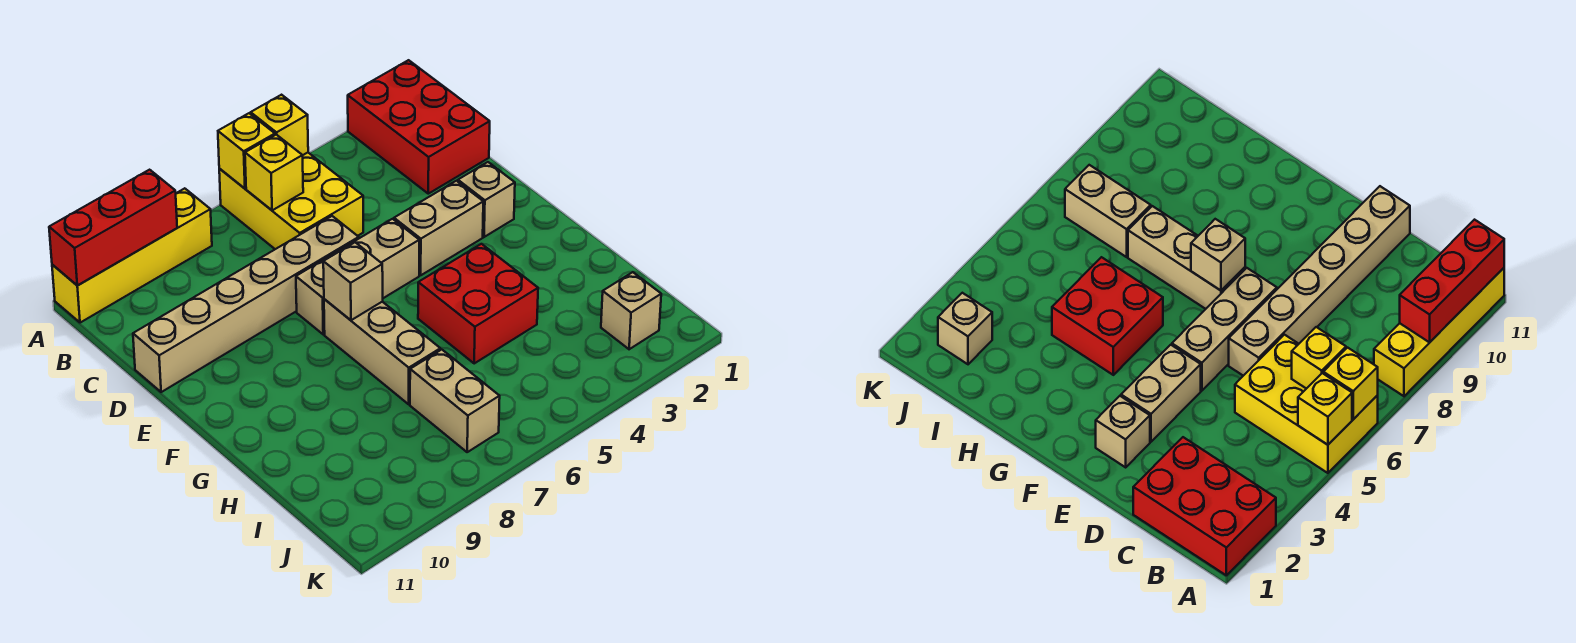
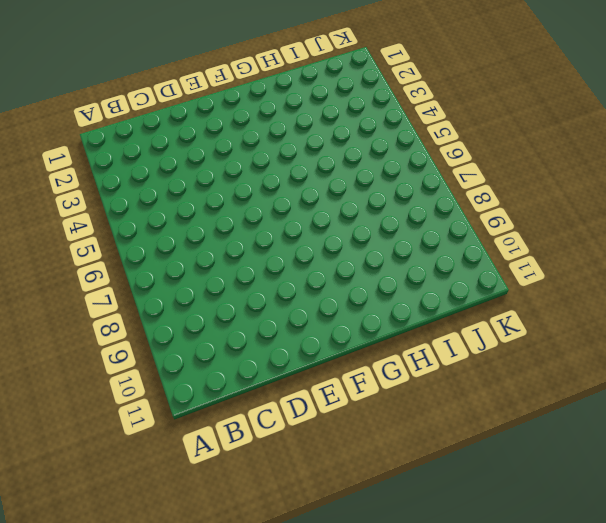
none -> red 2x3 brick [348,60,490,194]
none -> yellow 2x3 brick [219,153,363,249]
none -> yellow 1x4 brick [52,188,212,323]

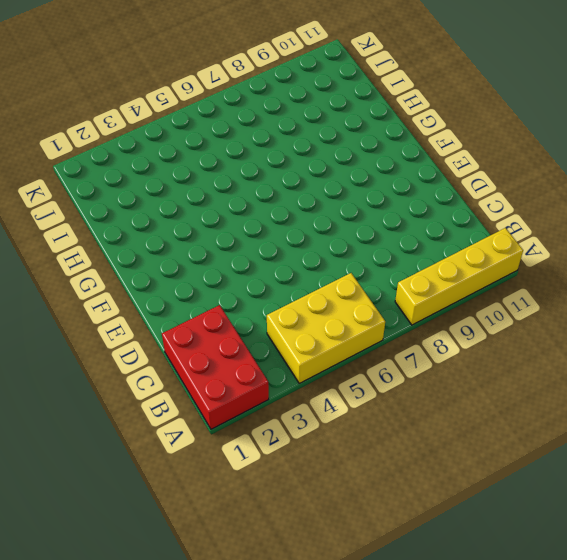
yellow 2x3 brick [267,273,385,383] -> yellow 2x3 brick turned to [219,153,363,249]
none -> tan 1x6 brick [133,216,359,392]
none -> tan 1x1 brick [458,162,515,237]
none -> tan 1x2 brick [394,181,483,275]

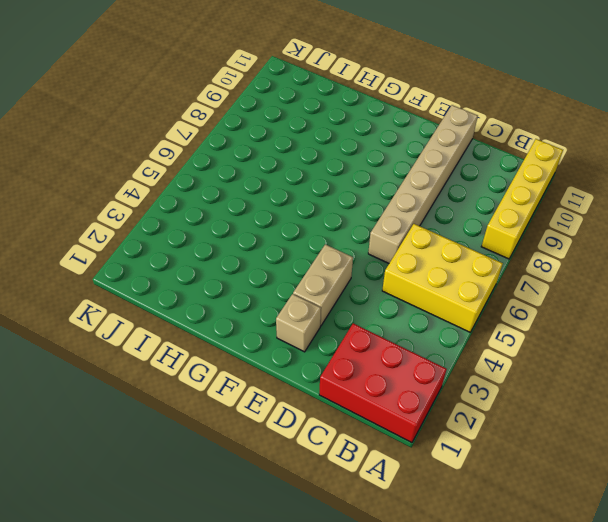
none -> tan 1x3 brick [296,219,419,334]
none -> tan 1x3 brick [324,299,440,404]
none -> red 2x2 brick [418,244,538,363]

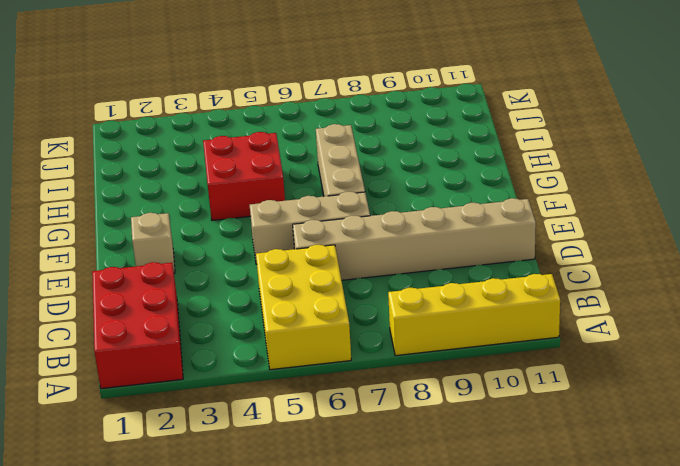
none -> tan 1x2 brick [394,181,483,275]
none -> tan 1x2 brick [410,350,500,452]
none -> tan 1x1 brick [601,272,661,349]

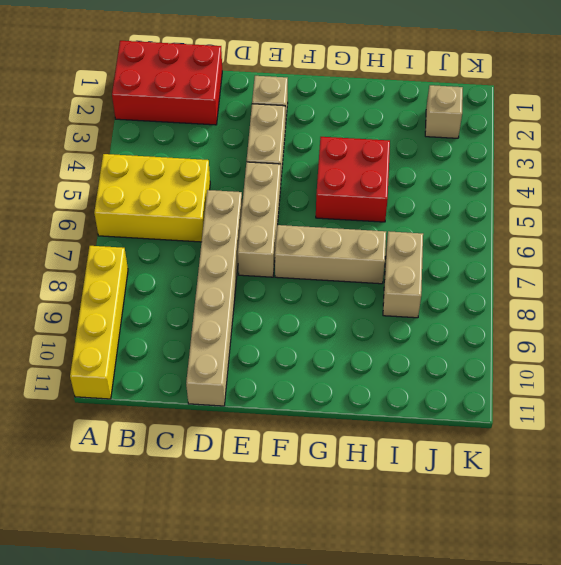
tan 1x2 brick [383,231,423,318] -> tan 1x2 brick turned to [410,350,500,452]
none -> yellow 1x1 brick [251,95,308,155]
none -> yellow 1x1 brick [218,113,275,188]
none -> red 1x3 brick [49,170,177,286]

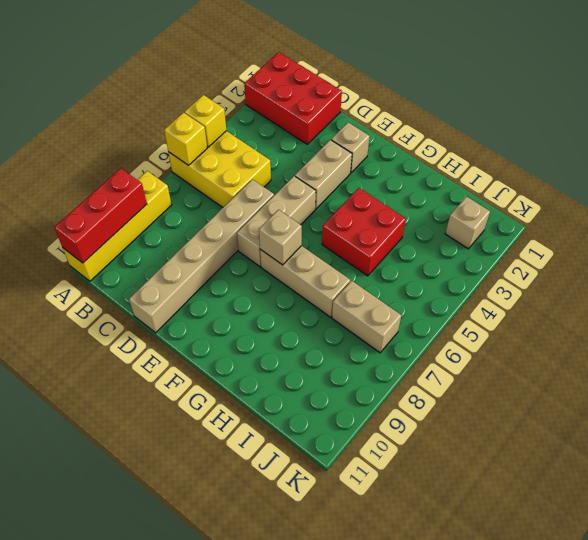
none -> yellow 1x1 brick [245,135,303,210]

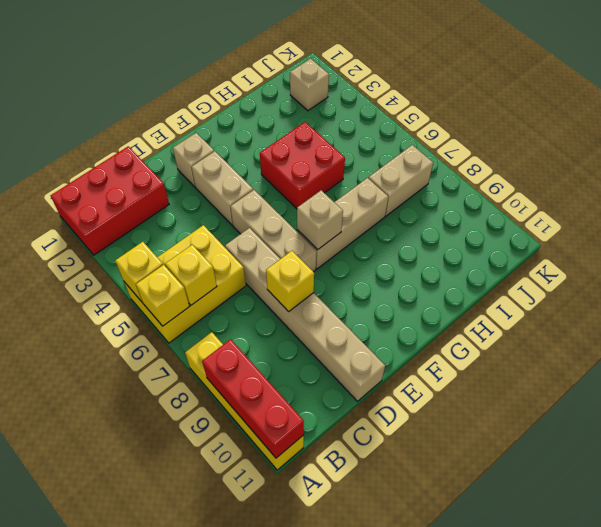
yellow 1x1 brick [266,251,314,312] -> none

